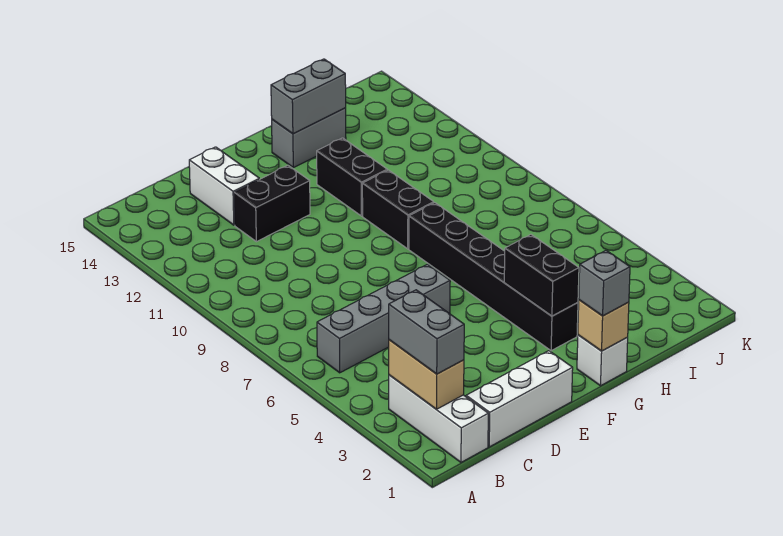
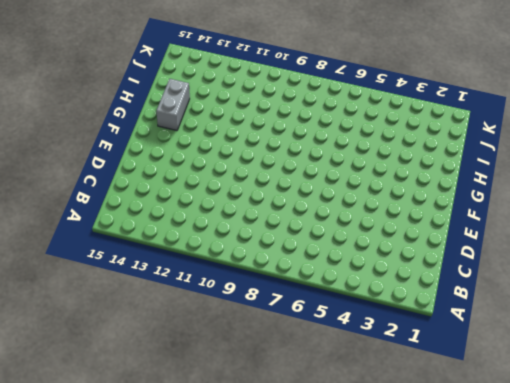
none -> white 1x3 brick [389,375,488,462]
none -> grey 1x4 brick [317,264,450,373]
none -> white 1x3 brick [466,351,573,447]

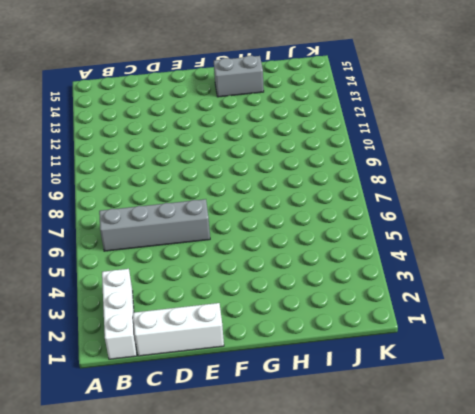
none -> black 1x2 brick [234,165,310,242]
none -> white 1x2 brick [189,147,259,225]
none -> white 1x1 brick [577,335,628,386]

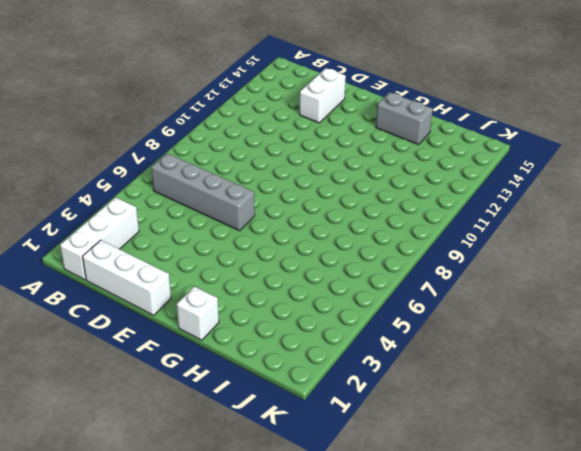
none -> black 1x2 brick [234,165,310,242]
none -> black 1x6 brick [409,203,578,351]
none -> black 1x2 brick [362,170,434,249]

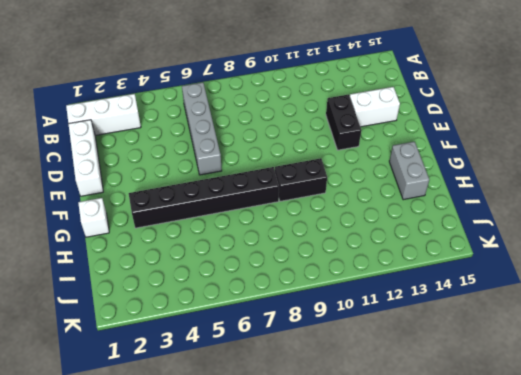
none -> black 1x2 brick [317,138,387,216]
none -> tan 1x2 brick [389,340,464,409]
none -> tan 1x1 brick [578,300,629,351]

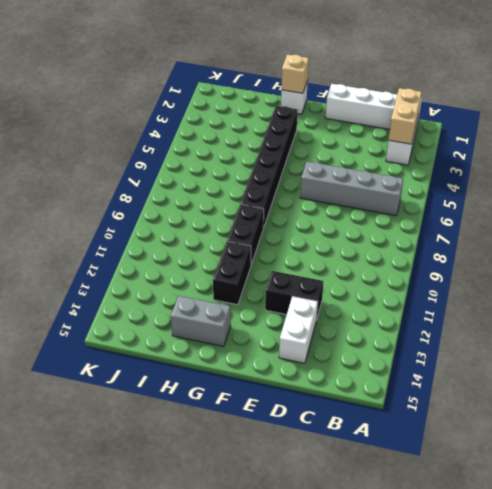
none -> black 1x2 brick [504,235,579,316]
none -> grey 1x2 brick [271,59,346,134]
none -> grey 1x2 brick [389,290,464,374]

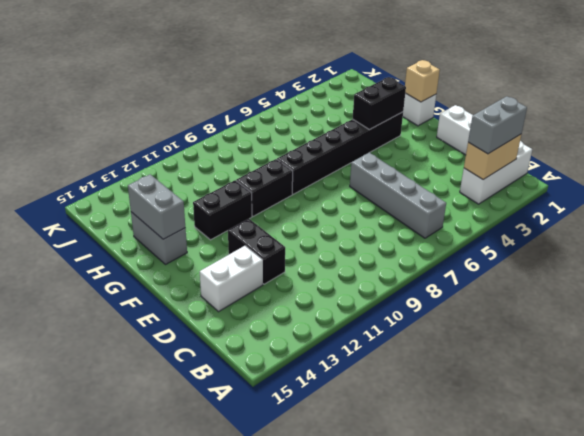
none -> grey 1x1 brick [579,251,630,316]

